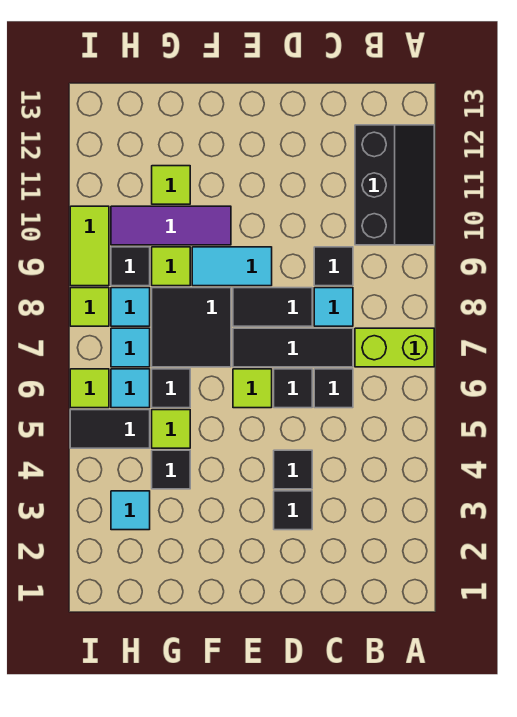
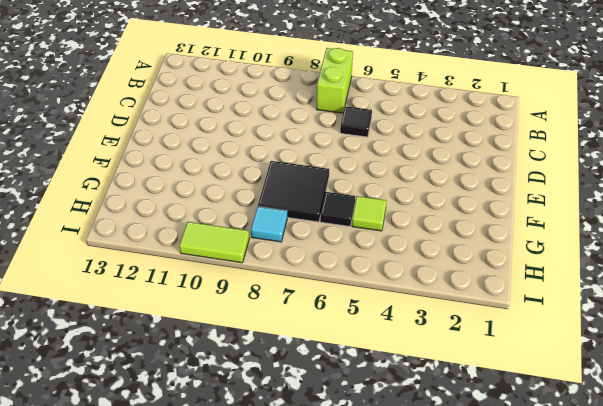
none -> black 2x3 slope [355,125,434,245]
none -> black 1x3 tile [233,328,353,367]
none -> cyan 1x1 tile [314,288,353,326]

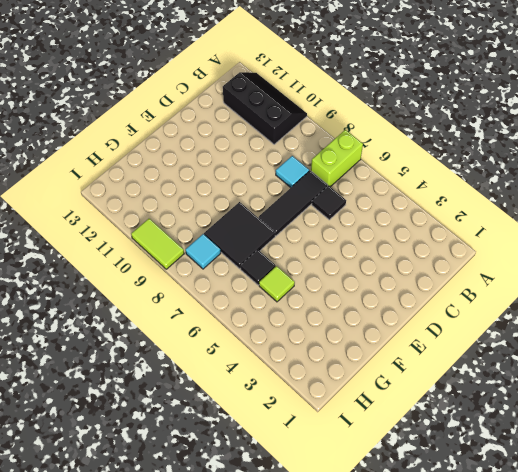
none -> black 1x1 tile [314,247,353,286]
none -> black 1x1 tile [274,491,312,530]
none -> black 1x1 tile [274,450,312,489]

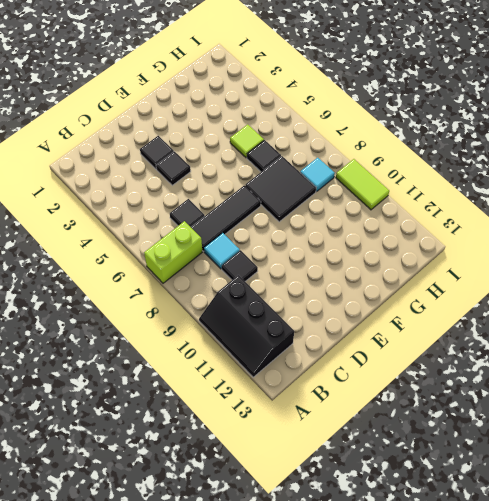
none -> black 1x1 tile [274,369,312,408]
none -> black 1x2 tile [233,288,312,326]
none -> lime 1x1 tile [233,369,272,408]

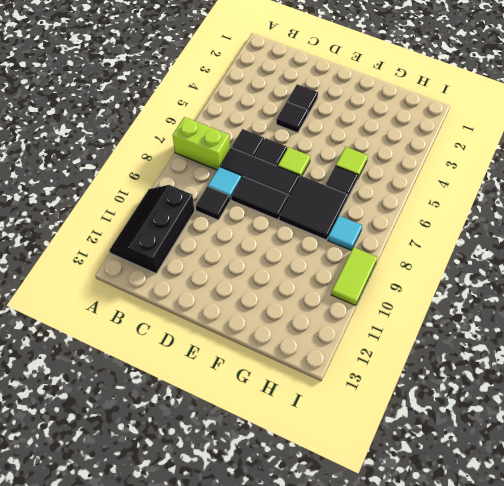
none -> cyan 1x2 tile [192,247,272,286]
none -> purple 1x3 tile [111,206,231,245]
none -> black 1x1 tile [152,450,190,489]

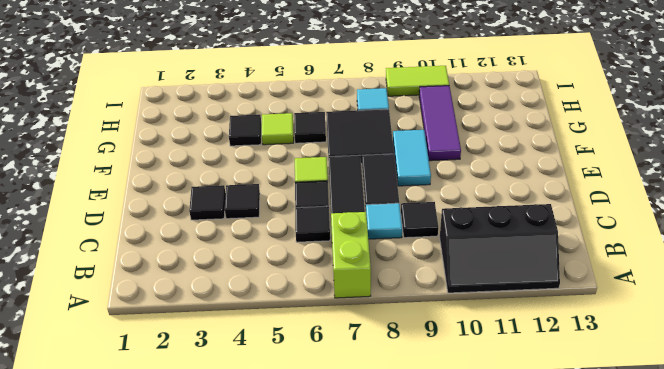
none -> lime 1x1 tile [152,247,190,286]
none -> lime 1x1 tile [152,166,190,204]
none -> cyan 1x1 tile [111,491,150,530]

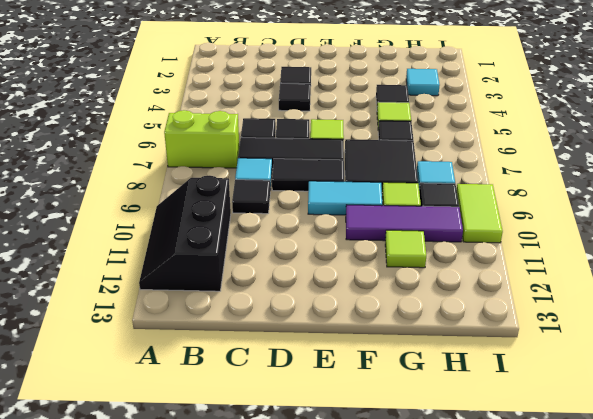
none -> black 1x2 tile [70,410,150,448]
none -> cyan 1x1 tile [111,369,150,408]
none -> cyan 1x1 tile [111,328,150,367]

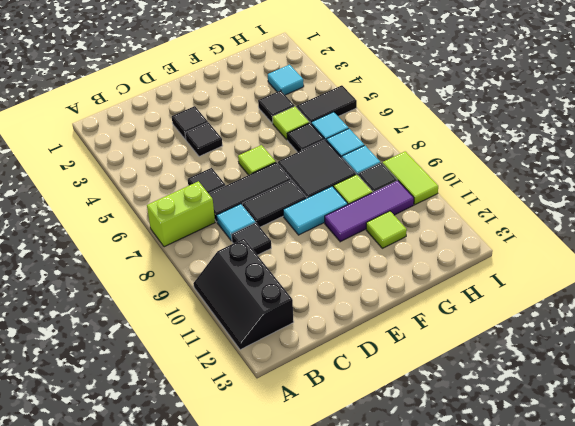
none -> black 1x1 tile [274,369,312,408]
none -> lime 1x1 tile [70,369,109,408]
none -> lime 1x1 tile [70,288,109,326]

